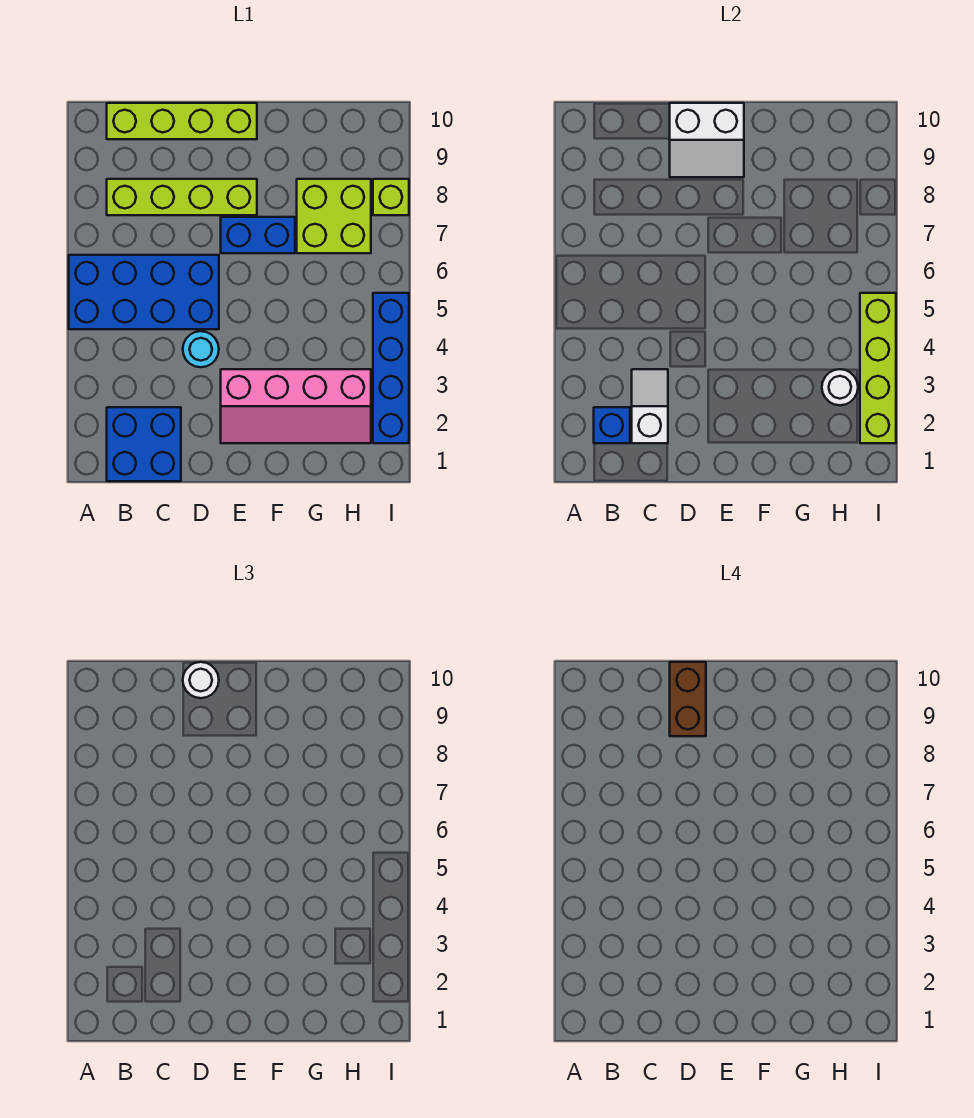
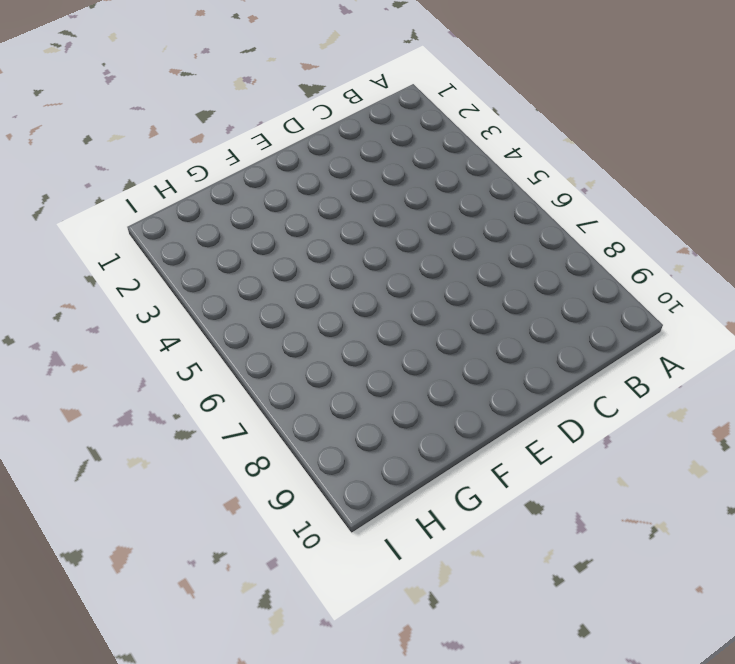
none -> blue 2x4 brick [69,255,219,329]
none -> blue 2x2 brick [107,407,181,481]
none -> lime 1x4 brick [107,179,257,215]

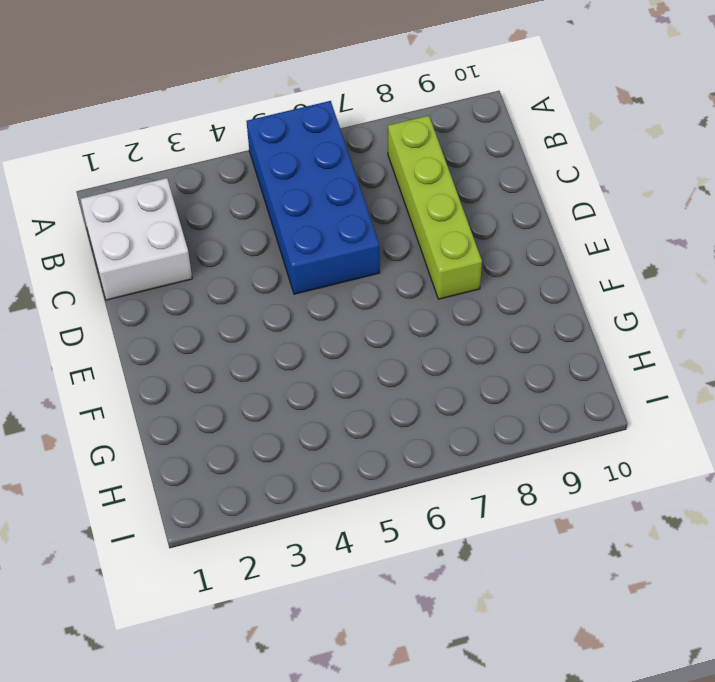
white 2x2 brick [81,178,192,300] -> blue 2x2 brick [107,407,181,481]
none -> lime 1x4 brick [107,103,257,139]
none -> cyan 1x1 round brick [183,331,219,367]
none -> pink 2x4 slope [221,369,371,443]

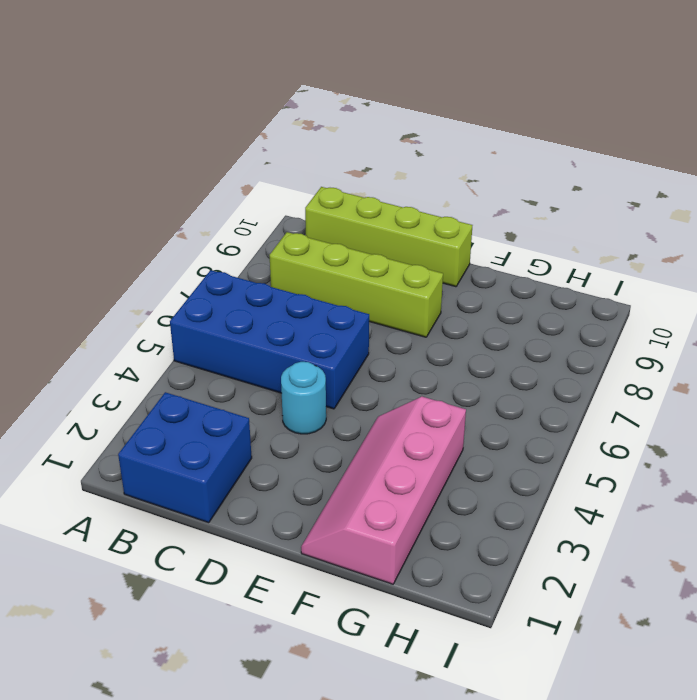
pink 2x4 slope [301,397,466,584] -> pink 2x4 slope turned to [221,369,371,443]
none -> blue 1x2 brick [221,217,295,253]
none -> lime 2x2 brick [297,179,371,253]
none -> blue 1x4 brick [373,293,409,443]

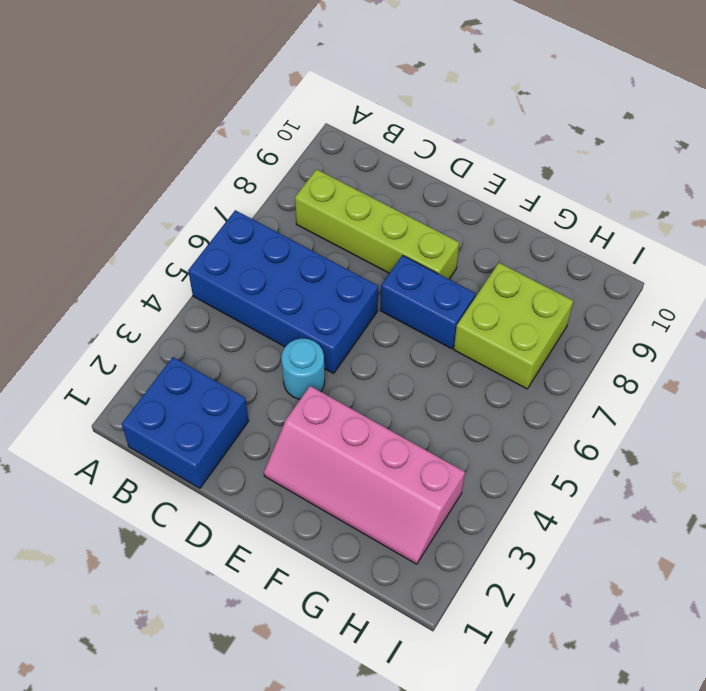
none -> lime 1x4 brick [107,103,257,139]
none -> blue 1x4 brick [373,293,409,443]
none -> lime 1x1 brick [373,179,409,215]

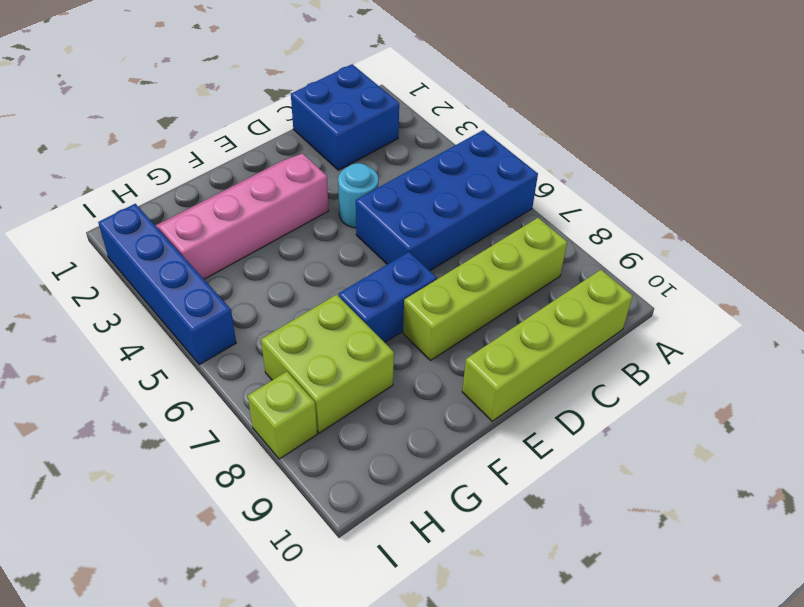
none -> blue 1x1 brick [594,407,630,443]
none -> white 1x2 slope [632,369,668,443]
none -> white 2x2 slope [670,103,744,177]

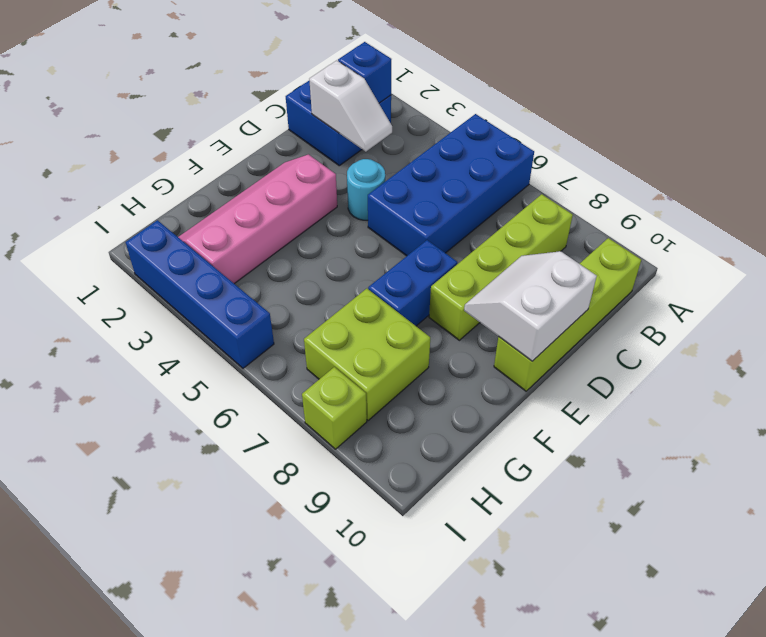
none -> white 1x1 round brick [822,369,858,405]
none -> lime 1x4 brick [860,293,896,443]
none -> white 1x1 round brick [183,662,219,698]

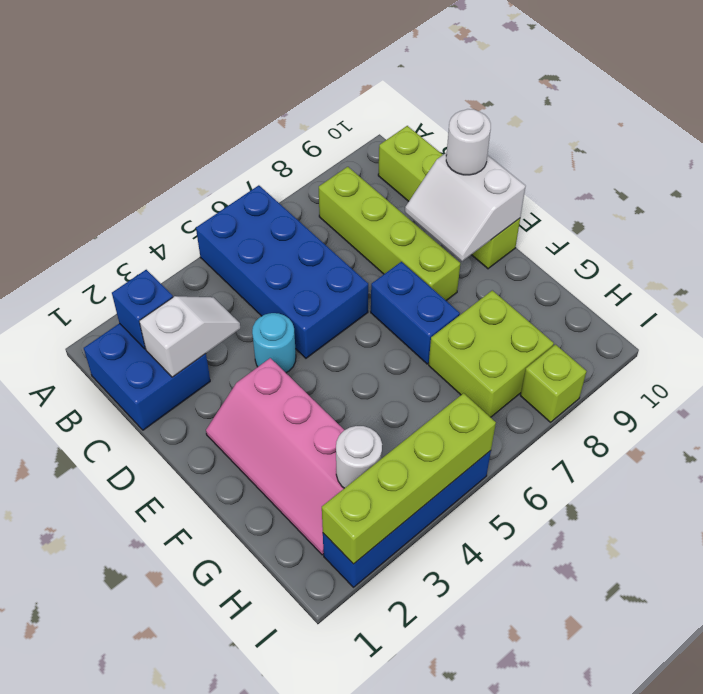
none -> brown 1x2 brick [670,662,706,736]

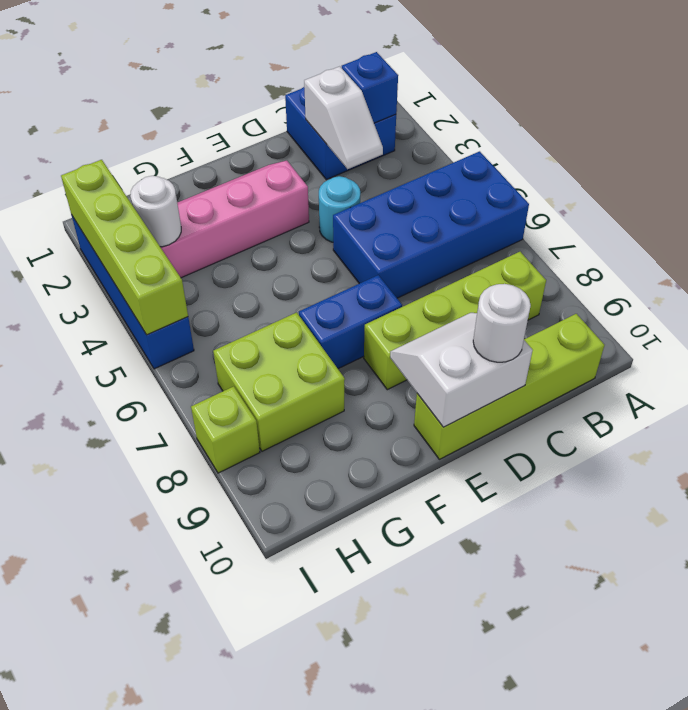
none -> brown 1x2 brick [670,662,706,736]

